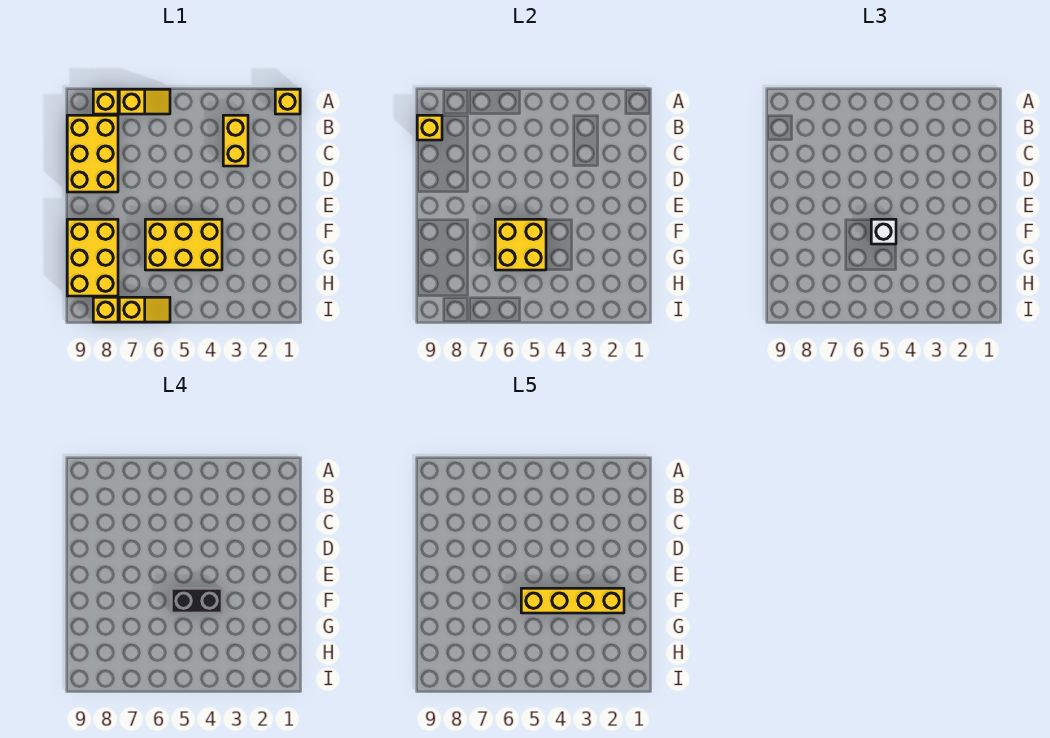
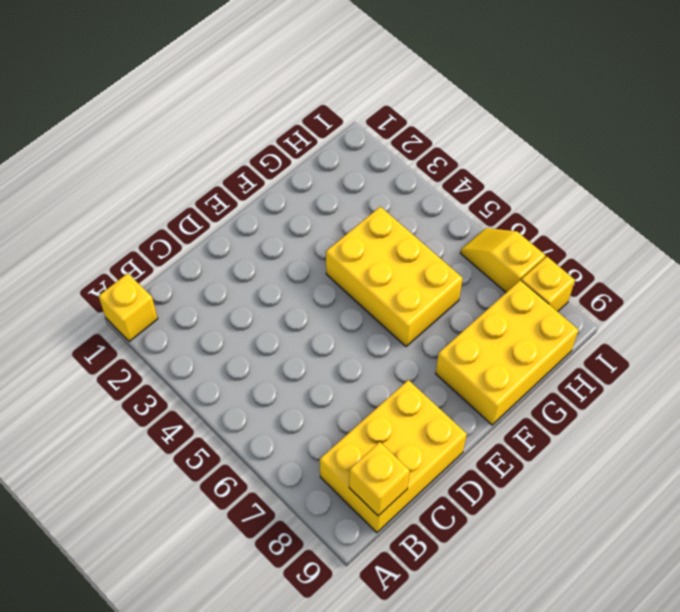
none -> yellow 1x2 slope [119,89,170,114]
none -> yellow 1x1 brick [93,89,118,114]
none -> yellow 1x2 brick [223,115,248,166]

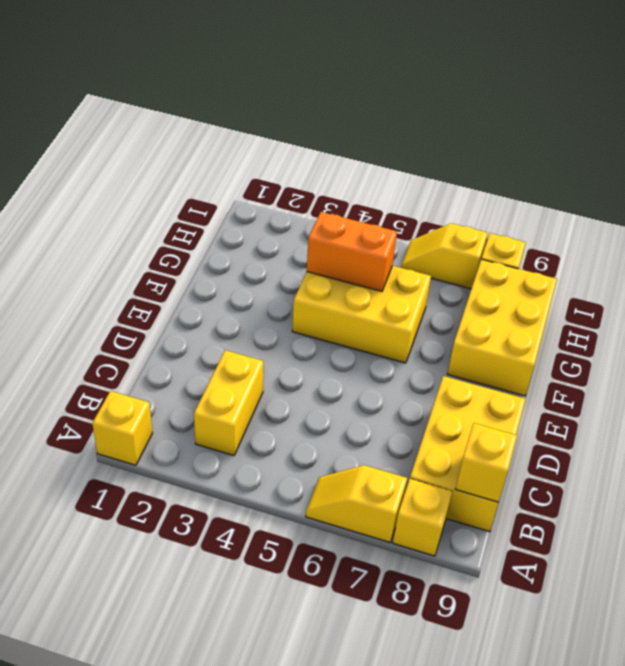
orange 1x2 brick [307,212,397,291] -> yellow 2x2 brick [495,219,546,270]
none -> white 1x1 brick [871,219,896,244]
none -> black 1x2 brick [171,588,222,613]
none -> yellow 1x4 brick [521,588,624,613]

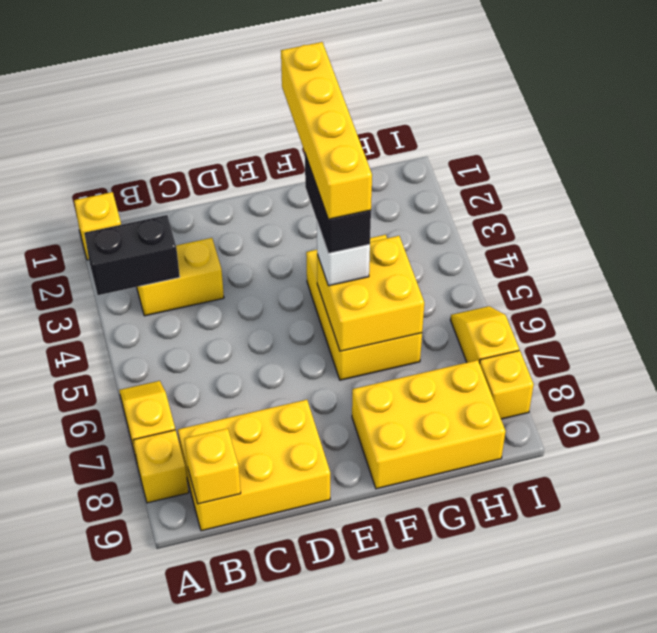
black 1x2 brick [84,215,180,295] -> none

